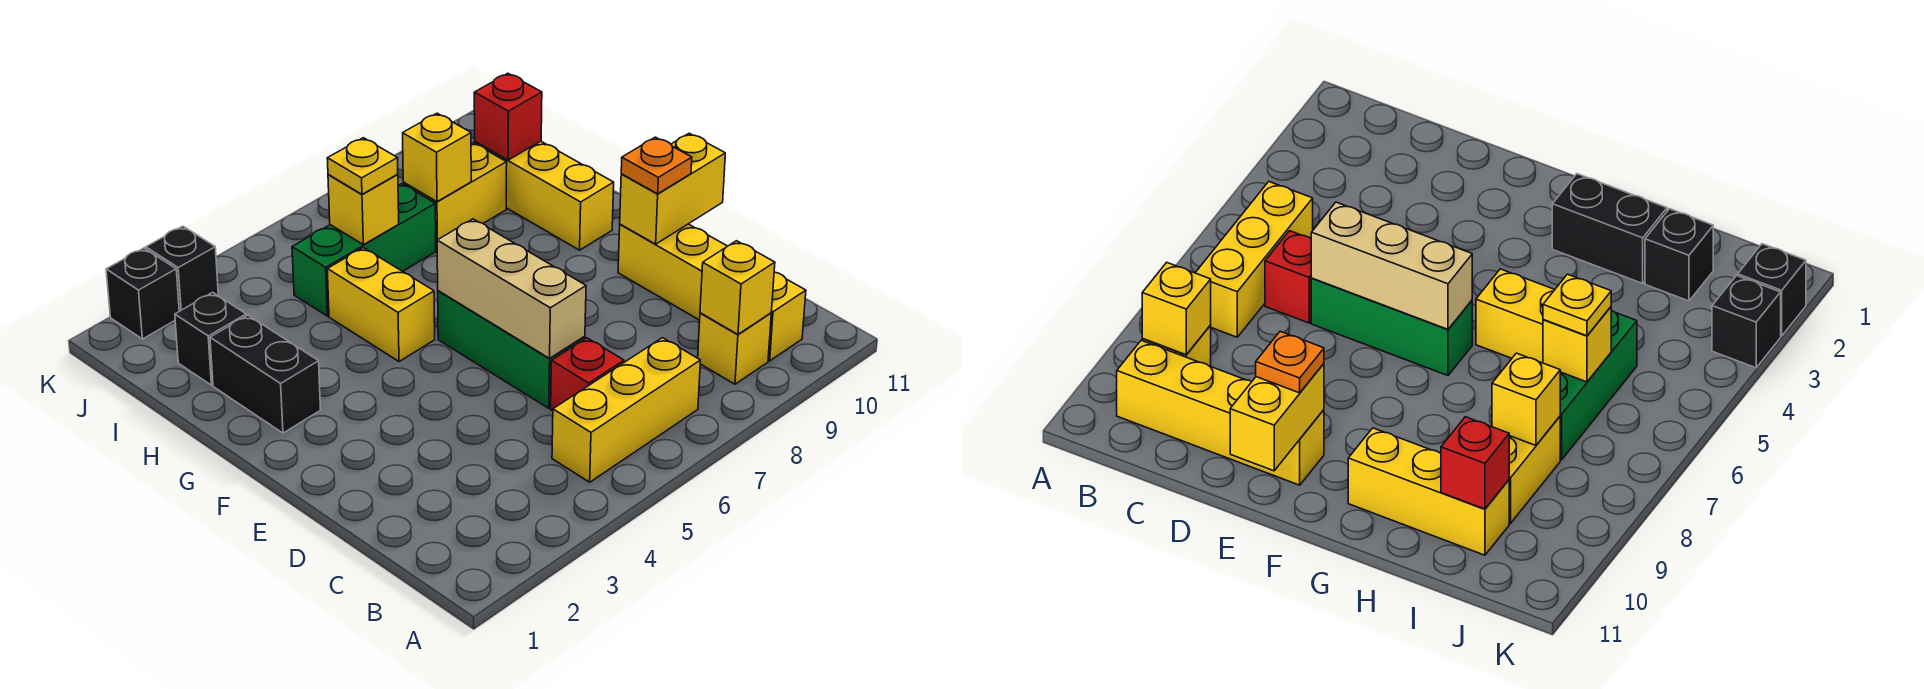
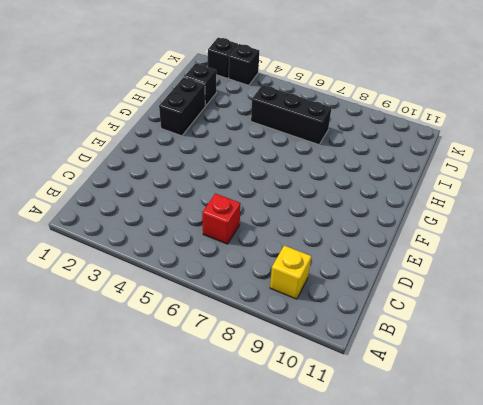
black 1x3 brick [251,85,331,145] -> green 1x3 brick [292,184,436,316]
none -> yellow 1x3 brick [552,338,700,482]
none -> yellow 1x4 brick [618,224,806,361]
none -> green 1x3 brick [438,291,585,408]

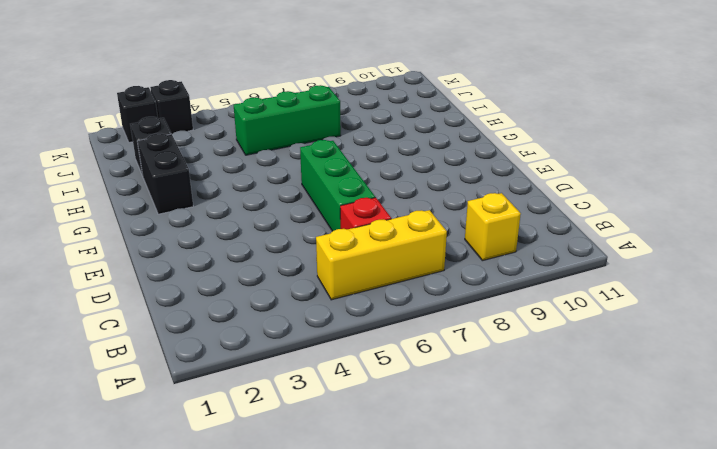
none -> yellow 1x4 brick [618,224,806,361]
none -> yellow 1x2 brick [327,248,435,362]
none -> yellow 1x3 brick [475,141,614,250]

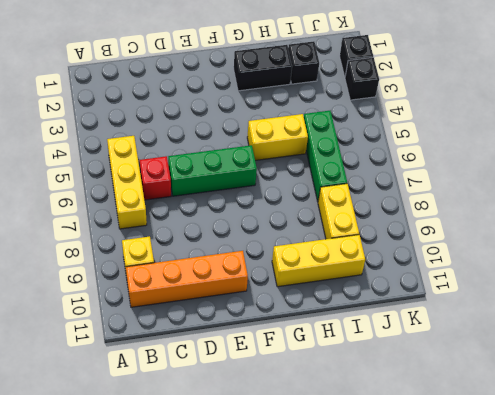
orange 1x4 brick [126,251,248,307] -> yellow 1x4 brick [618,224,806,361]
none -> yellow 1x1 brick [700,241,775,334]
none -> tan 1x3 brick [437,219,586,358]
none -> yellow 1x2 brick [620,133,725,244]

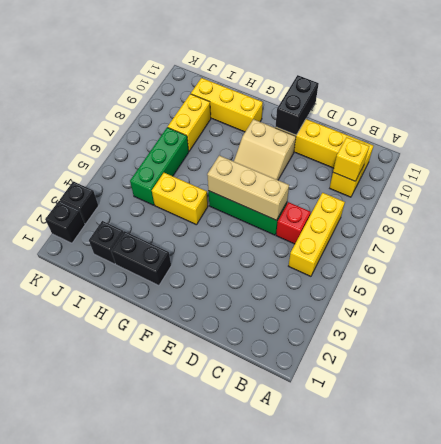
tan 2x2 slope [234,119,296,180] -> none
black 1x2 brick [276,75,319,135] -> yellow 1x2 brick [620,133,725,244]
none -> yellow 1x1 brick [328,174,399,245]
none -> yellow 1x1 brick [403,113,471,202]
none -> red 1x1 brick [474,73,542,160]

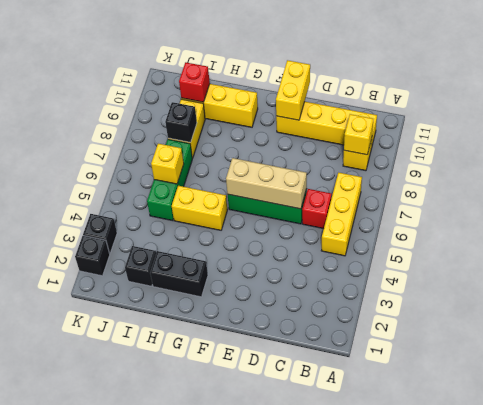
black 1x1 brick [165,102,197,142] -> yellow 1x1 brick [403,113,471,202]
none -> orange 1x1 plate [621,137,692,194]
none -> yellow 1x1 plate [327,138,398,194]

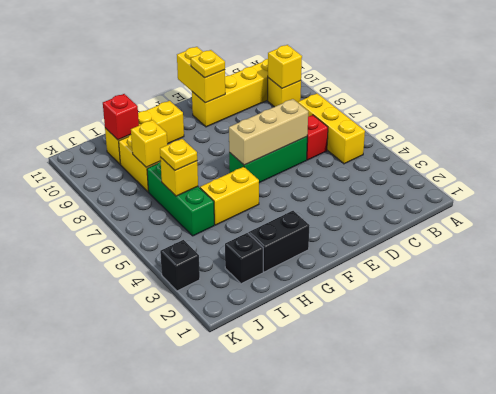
yellow 1x1 plate [191,50,225,78] -> orange 1x1 plate [621,137,692,194]
none -> black 1x1 brick [106,248,179,339]

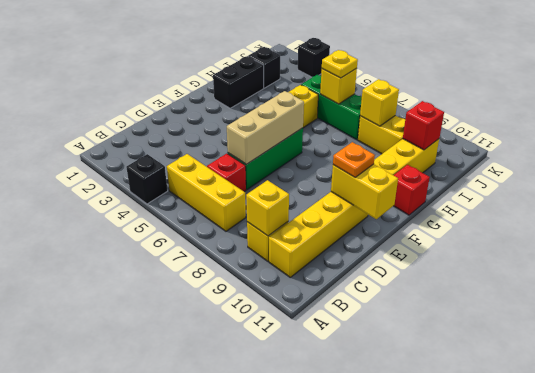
black 1x1 brick [126,154,168,204] -> black 1x1 brick moved to [106,248,179,339]
red 1x1 brick [394,165,430,215] -> none

